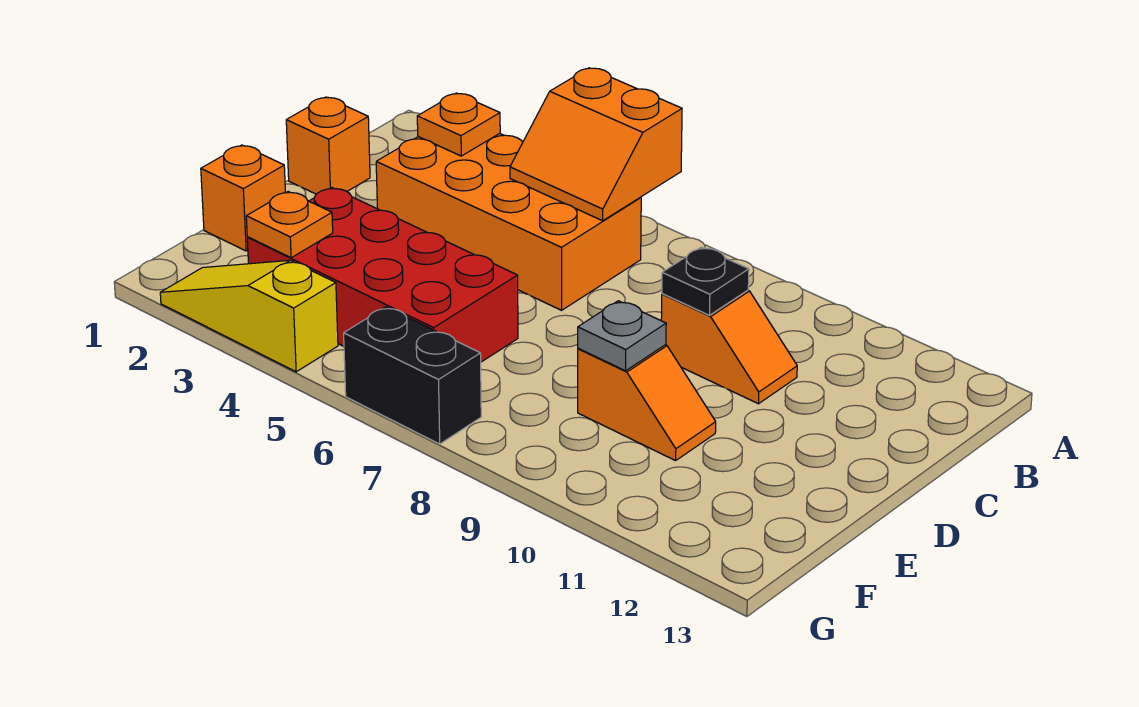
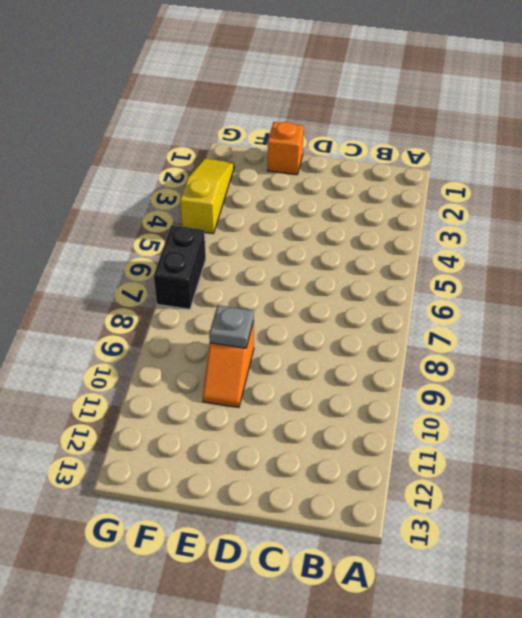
none -> orange 2x4 brick [376,133,641,310]
none -> orange 1x1 brick [286,97,370,194]
none -> orange 1x2 slope [661,290,797,404]

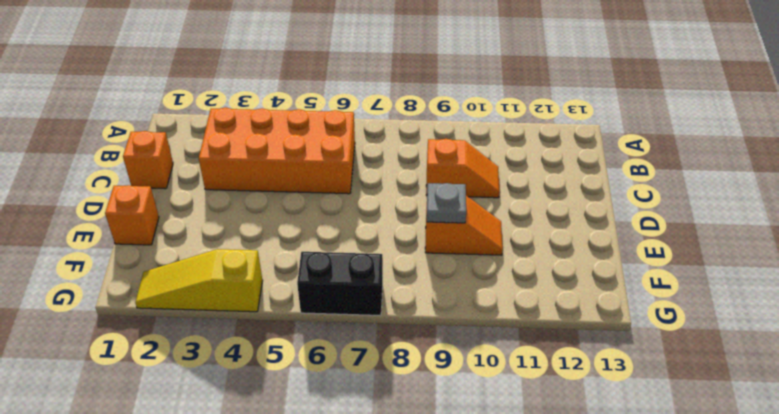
none -> red 2x4 brick [247,188,518,362]
none -> orange 2x2 slope [510,68,682,221]
none -> orange 1x1 plate [417,93,500,156]

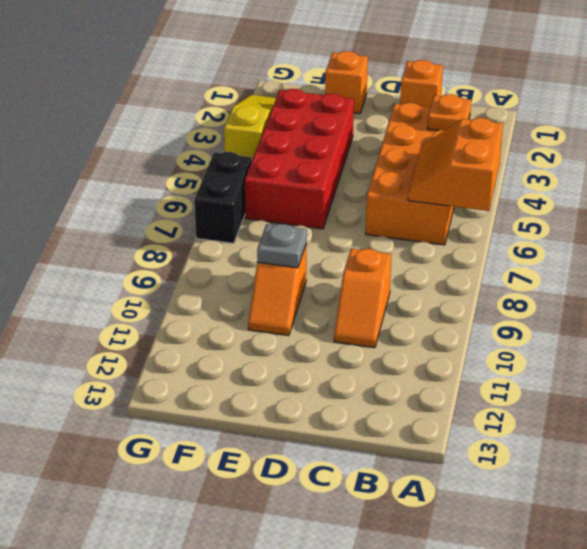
none -> black 1x1 plate [662,247,749,315]
none -> orange 1x1 plate [246,192,333,258]

